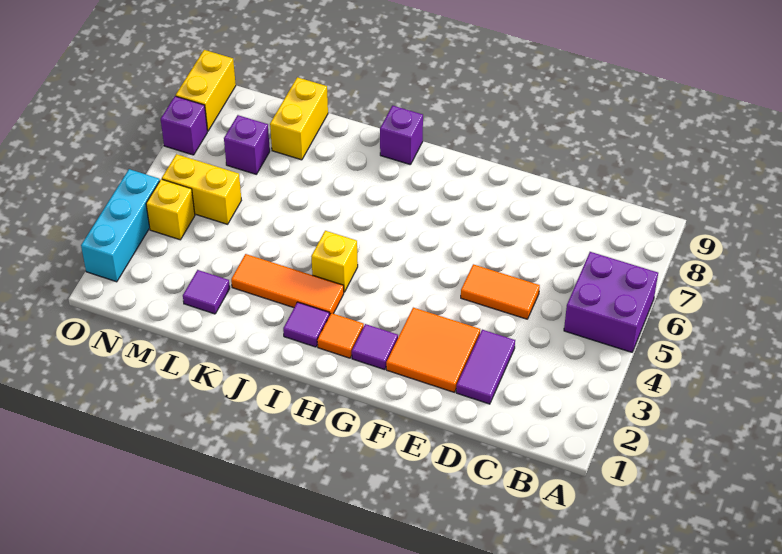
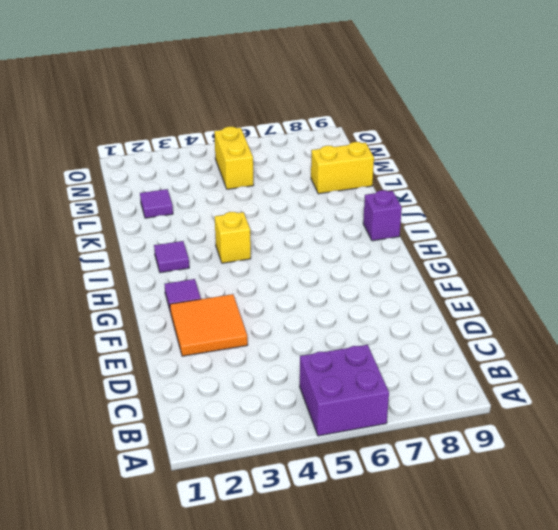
none -> purple 1x2 tile [456,330,515,404]
none -> orange 1x2 tile [461,264,540,319]
none -> orange 1x1 tile [317,313,364,358]

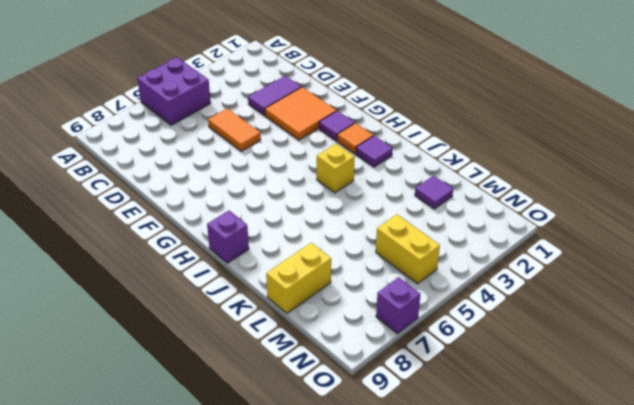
none -> orange 1x3 tile [231,254,344,314]
none -> purple 1x1 brick [224,115,270,174]
none -> yellow 1x1 brick [146,179,195,240]

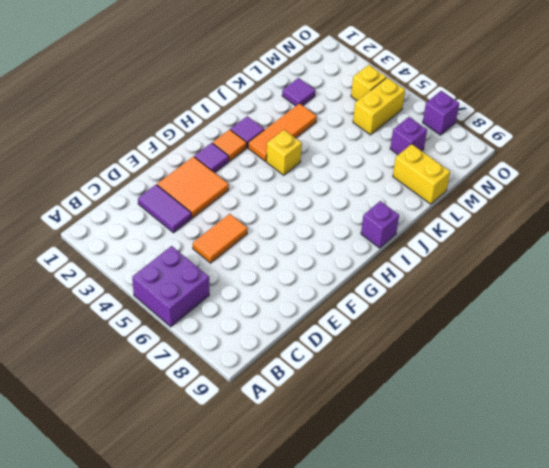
none -> cyan 1x3 brick [81,169,160,282]
none -> yellow 1x2 brick [176,50,236,131]

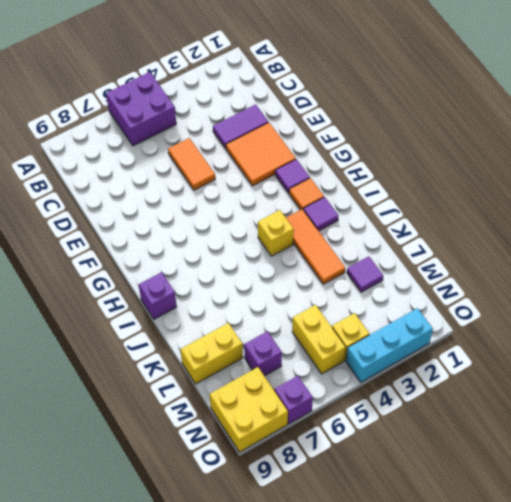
yellow 2x2 brick [210,367,288,452] -> yellow 1x2 brick [176,50,236,131]

